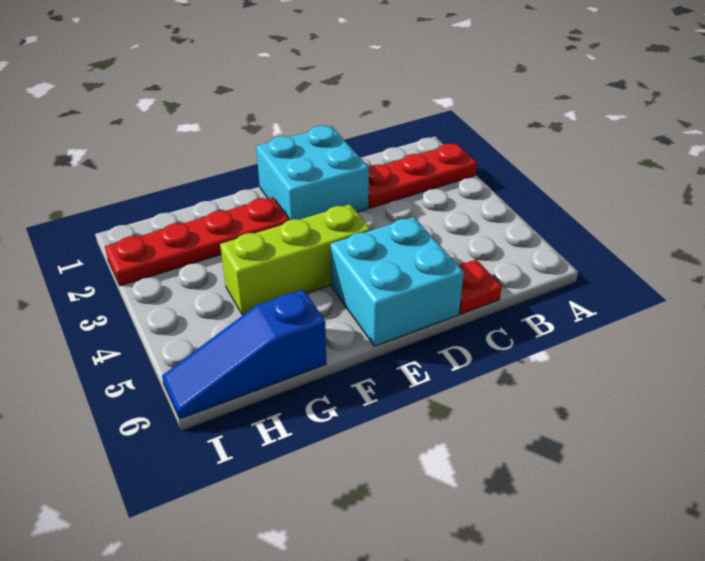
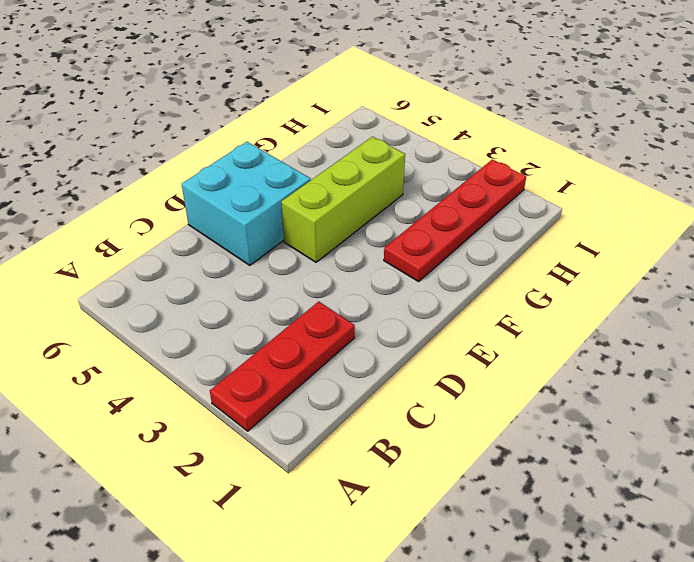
none -> red 1x1 plate [459,259,502,314]
none -> cyan 2x2 brick [256,126,369,220]

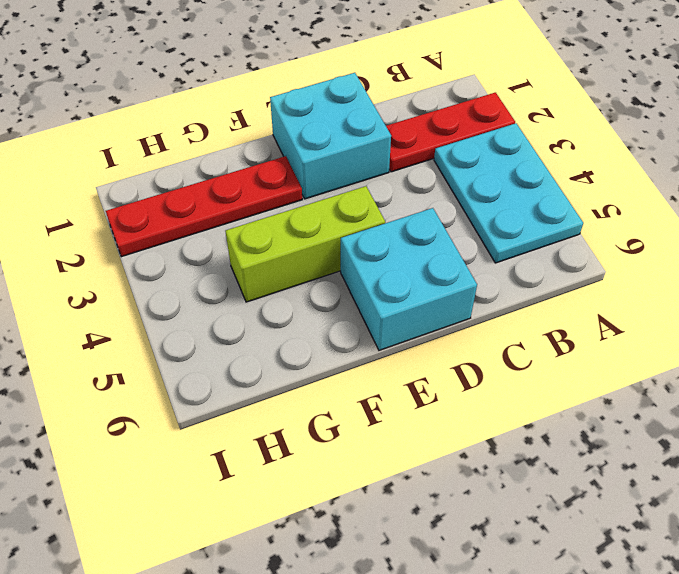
cyan 2x3 plate [434,123,583,263] -> none
none -> red 1x1 plate [459,259,502,314]
none -> blue 1x3 slope [162,289,326,419]

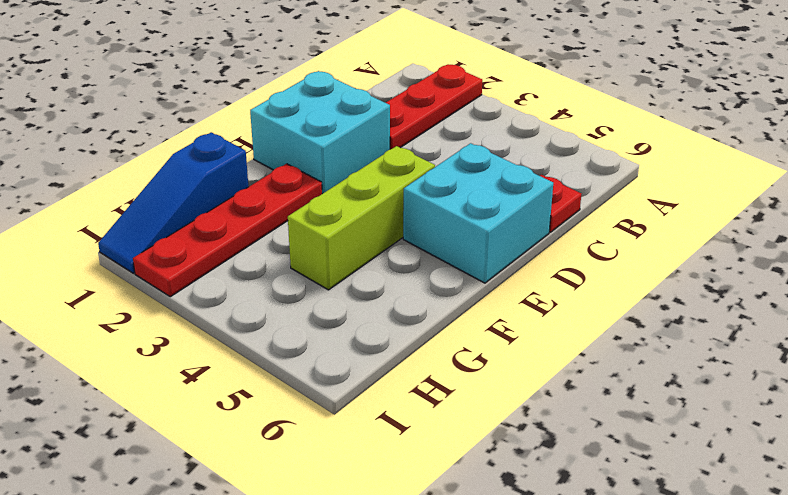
blue 1x3 slope [98,132,248,273] -> blue 1x3 slope moved to [162,289,326,419]

